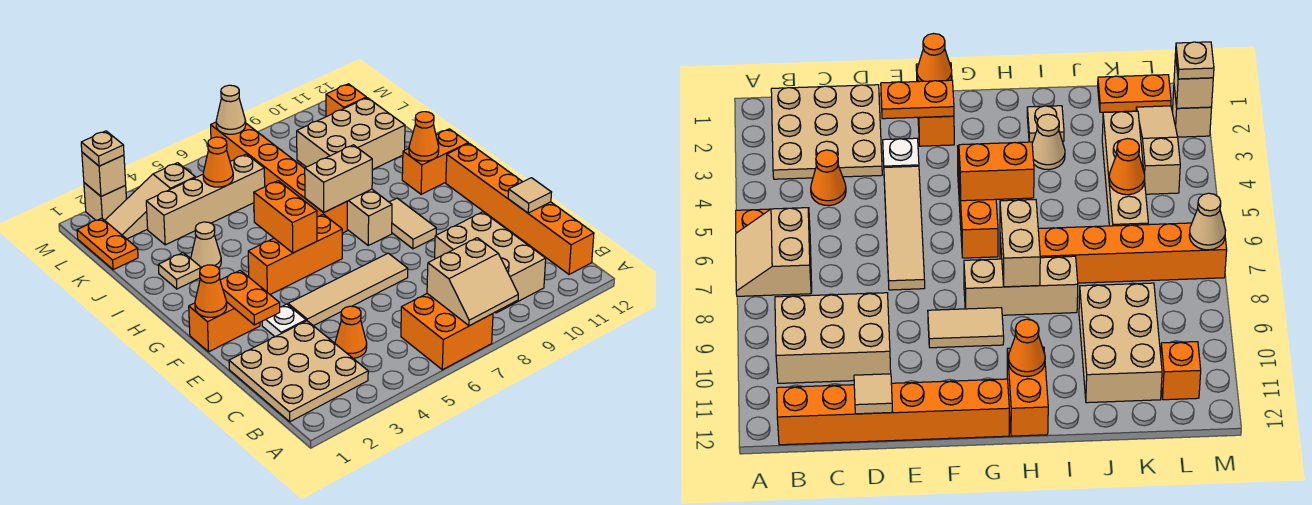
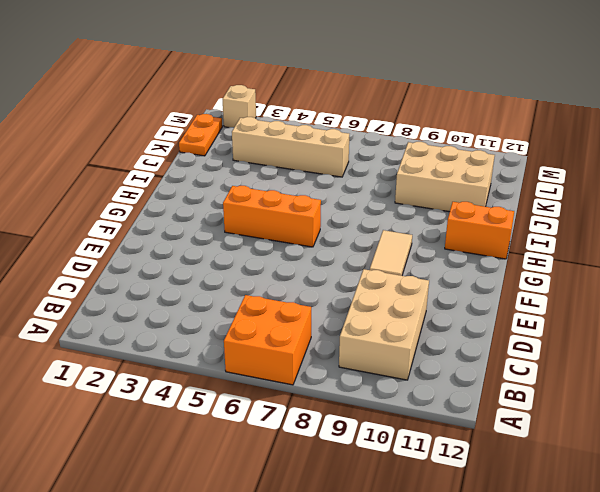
none -> tan 3x3 plate [229,321,368,422]
none -> orange 1x6 brick [446,143,594,274]
none -> orange 1x1 cone [335,306,367,358]
none -> white 1x1 plate [262,304,306,337]

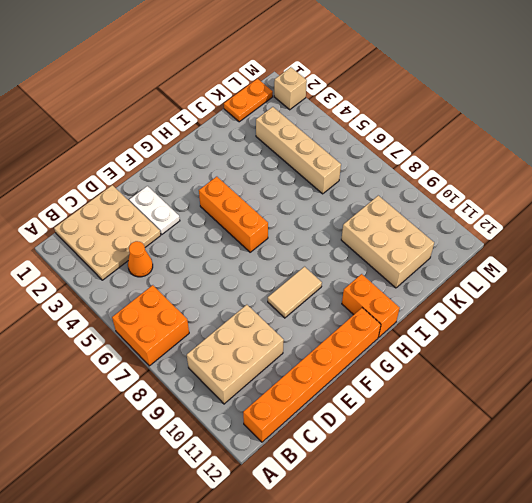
white 1x2 plate [129,186,180,234] -> white 1x1 plate [262,304,306,337]
none -> tan 1x4 tile [288,253,408,326]
none -> orange 1x2 brick [189,303,260,352]
none -> tan 1x3 brick [347,189,392,245]
none -> orange 1x6 brick [211,122,347,233]

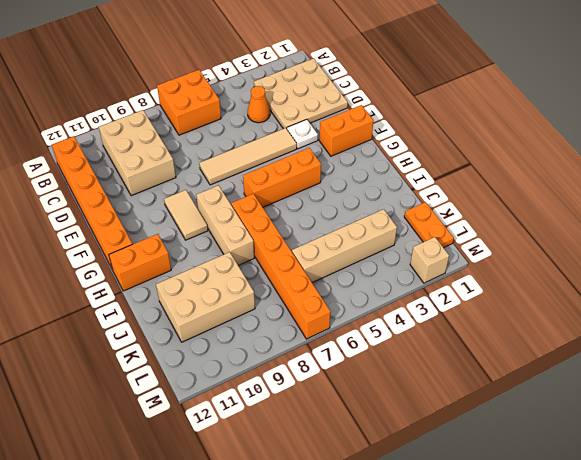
none -> tan 1x1 plate [158,253,201,289]
none -> tan 1x1 cone [191,222,221,268]
none -> tan 1x3 slope [105,163,195,239]
none -> orange 1x1 brick [326,84,366,117]

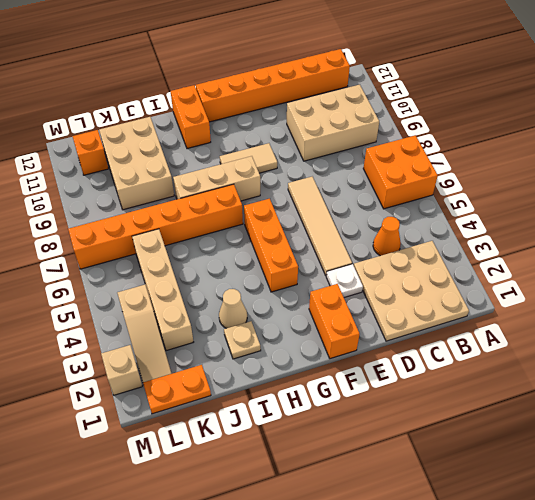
none -> tan 2x2 slope [427,238,518,326]
none -> tan 1x1 tile [508,178,552,213]
none -> orange 1x2 plate [220,270,280,325]
none -> orange 1x1 cone [195,265,227,317]

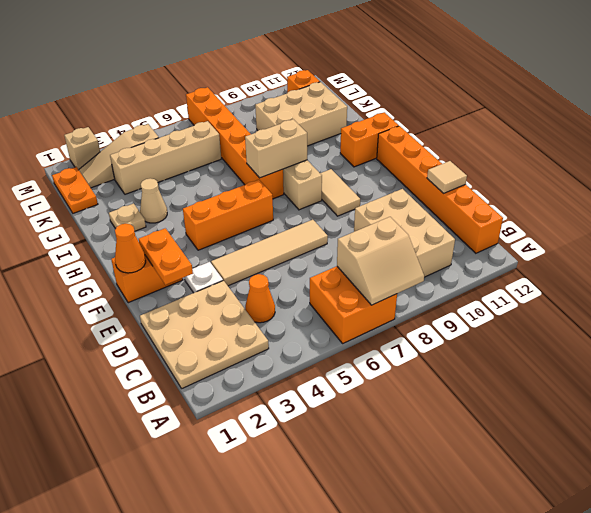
none -> orange 1x2 brick [254,181,317,253]
none -> orange 1x1 cone [409,112,439,161]
none -> orange 1x1 cone [203,137,233,187]
none -> tan 1x1 brick [82,152,126,196]

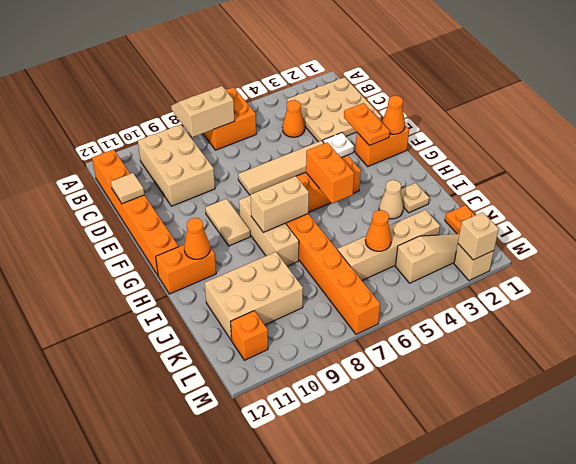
none -> tan 1x1 cone [216,85,246,134]
none -> tan 1x1 plate [81,131,124,166]

